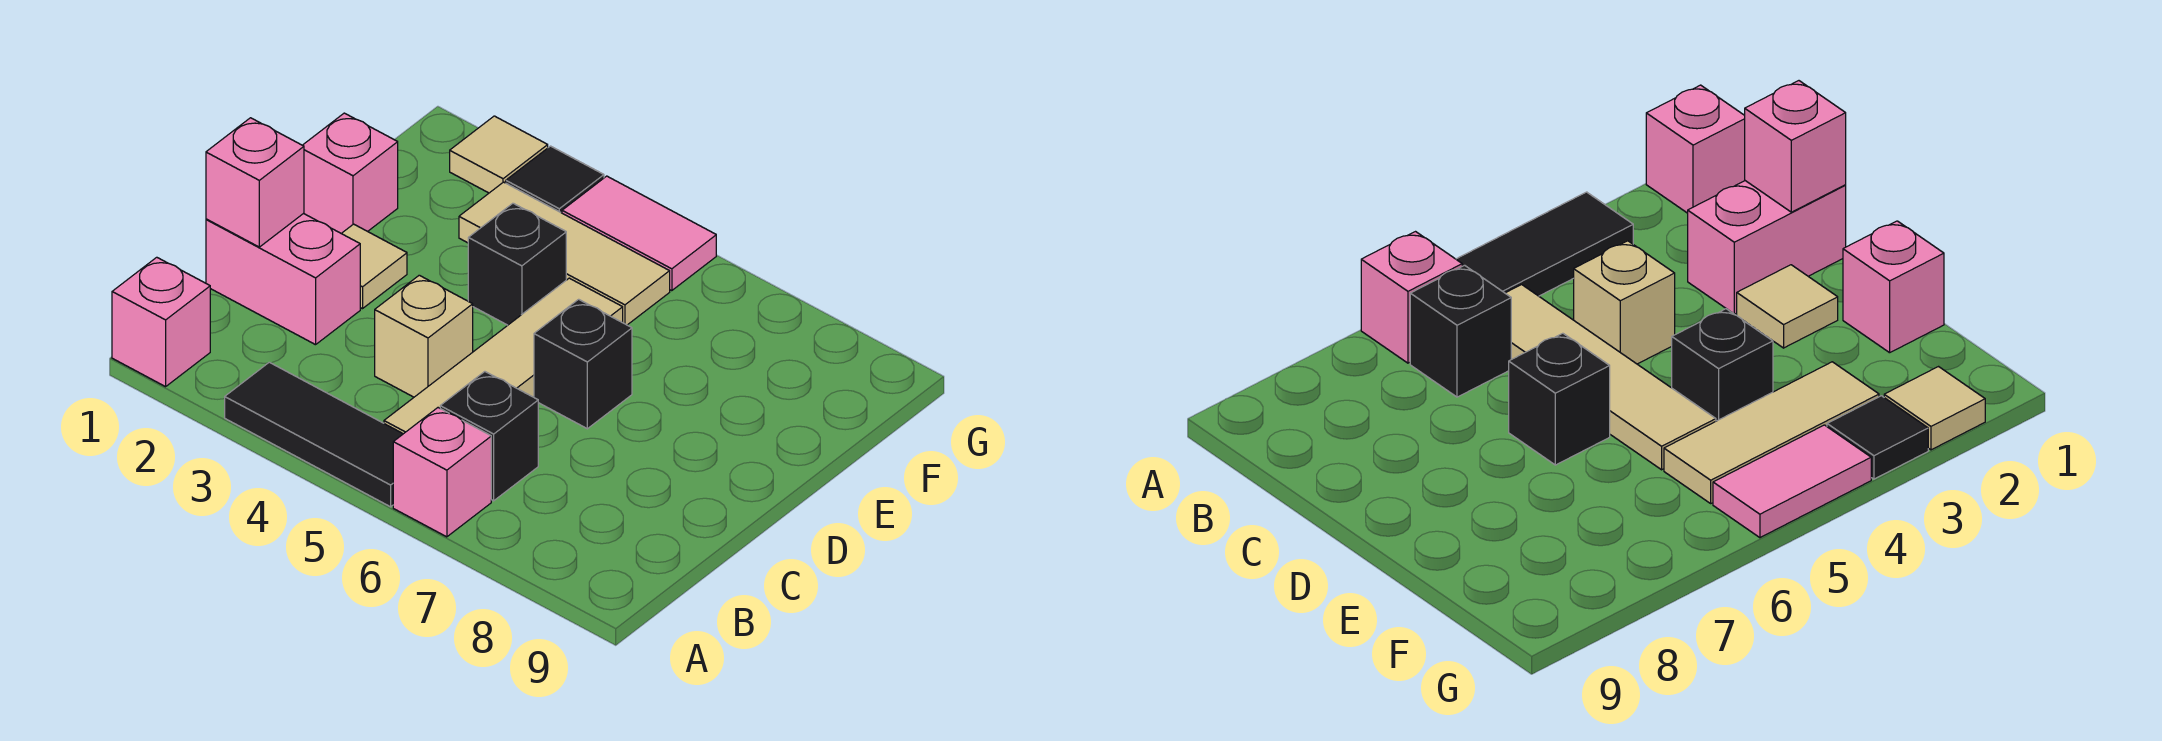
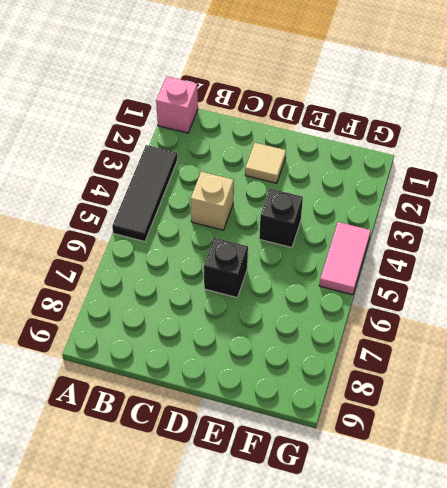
none -> pink 1x1 brick [393,408,491,537]
none -> tan 1x4 tile [384,278,623,434]
none -> black 1x1 brick [440,372,538,501]

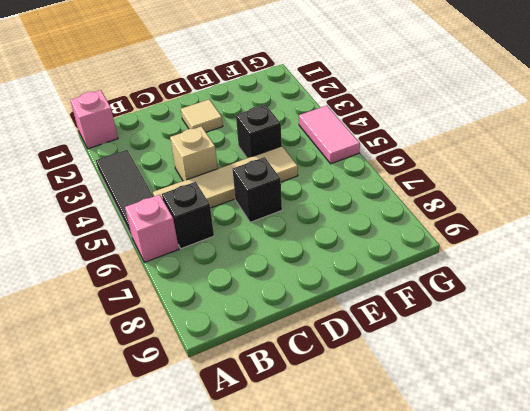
none -> pink 1x2 brick [206,213,360,345]
none -> pink 1x1 brick [303,113,398,233]
none -> tan 1x3 tile [459,182,670,325]

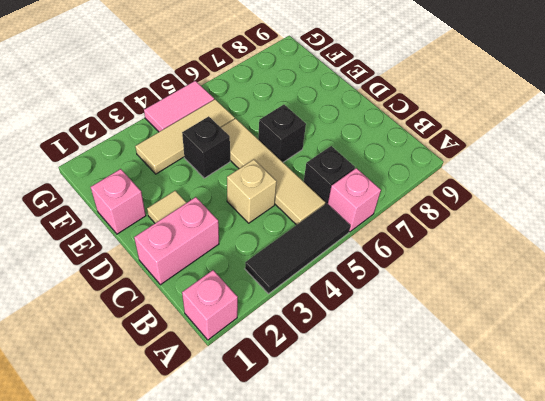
none -> tan 1x1 tile [450,116,548,193]
none -> black 1x1 tile [506,146,604,213]
none -> pink 1x1 brick [206,118,304,247]

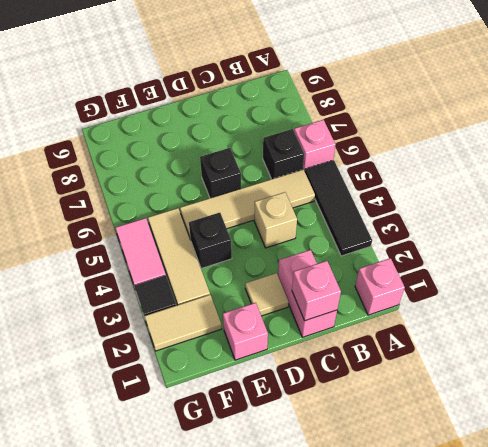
tan 1x2 tile [144,295,222,351] -> tan 1x1 tile [450,116,548,193]

